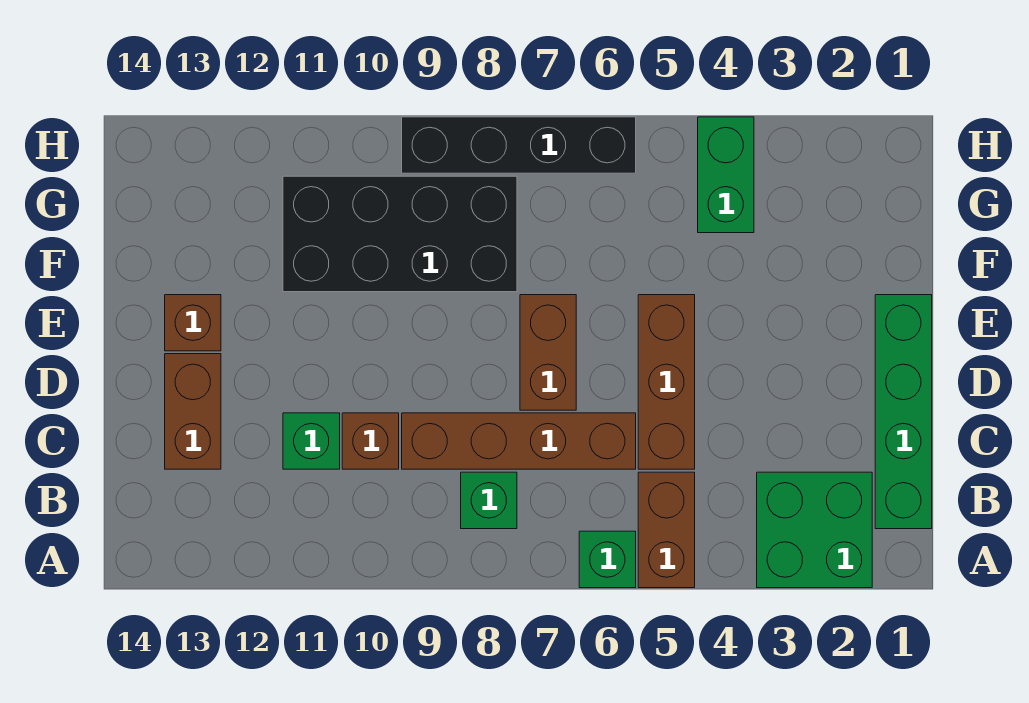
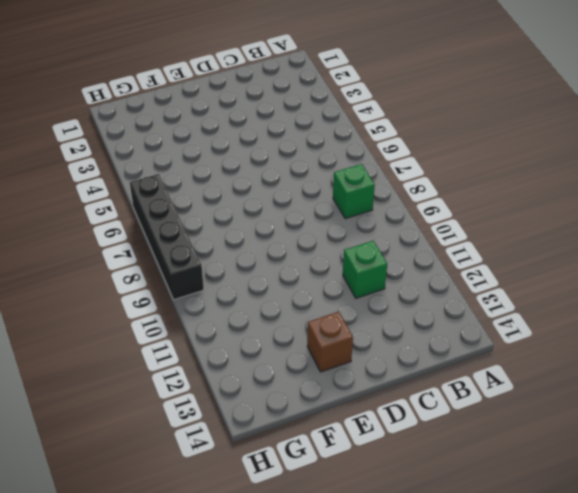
none -> green 2x2 brick [757,472,872,588]
none -> brown 1x2 brick [638,472,695,588]
none -> green 1x1 brick [579,531,636,588]

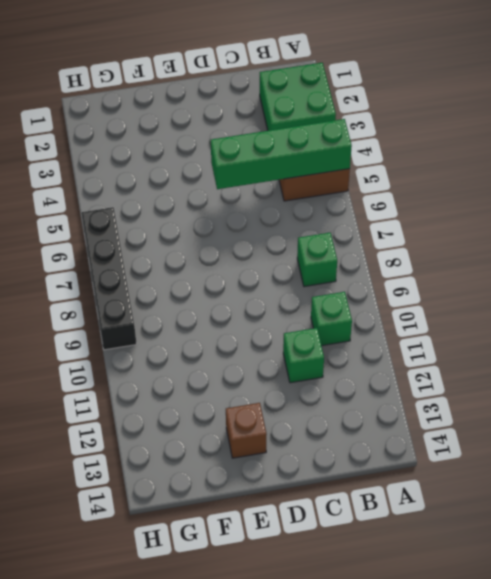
green 1x4 brick [211,119,352,189] -> green 1x4 brick moved to [875,295,932,529]
green 1x1 brick [311,292,352,346] -> green 1x1 brick moved to [579,531,636,588]
none -> brown 1x3 brick [638,295,695,469]
none -> brown 1x4 brick [402,413,636,469]
none -> brown 1x1 brick [342,413,399,469]

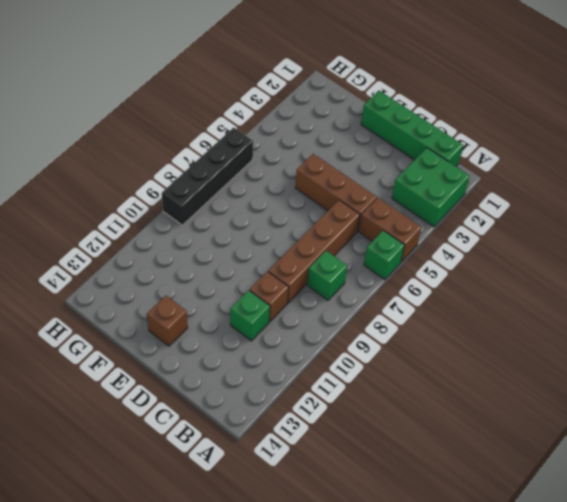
none -> brown 1x2 brick [165,354,221,469]
none -> brown 1x2 brick [520,295,576,410]
none -> black 2x4 brick [283,176,517,292]

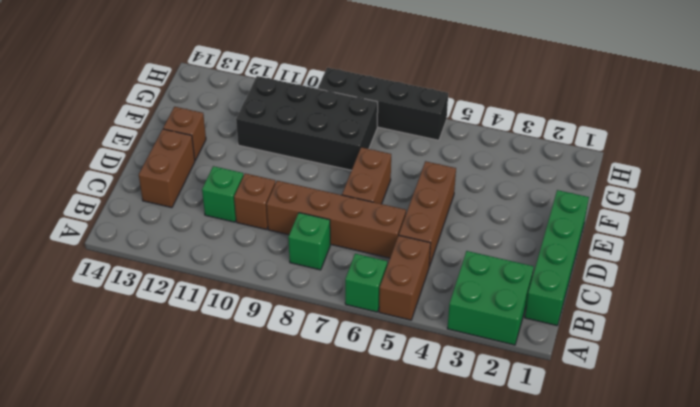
none -> green 1x2 brick [698,117,754,233]

